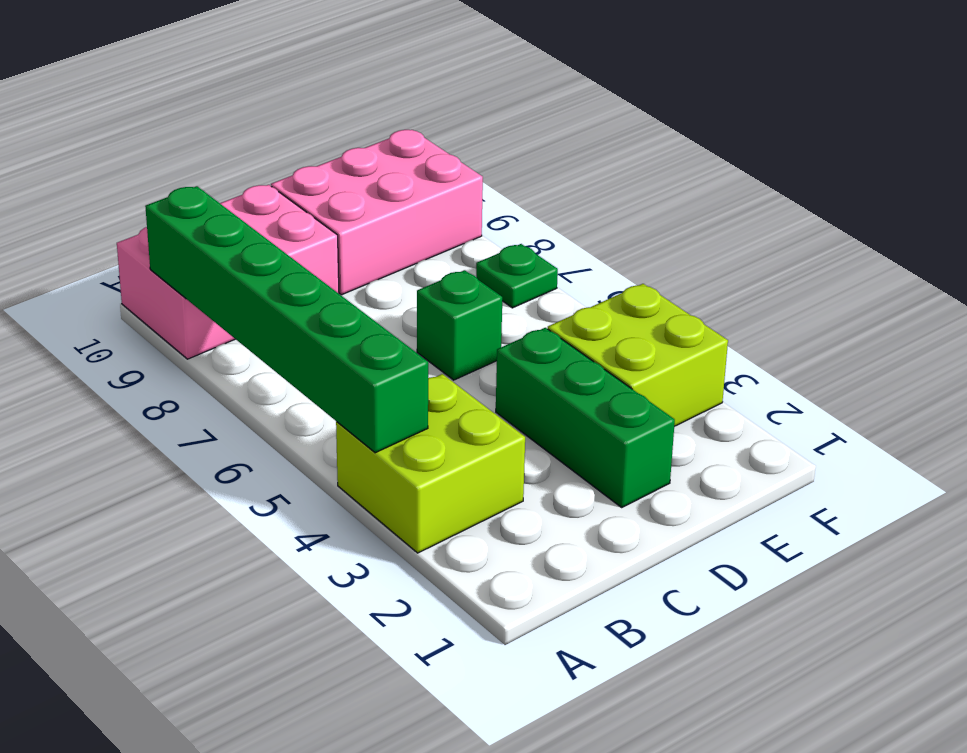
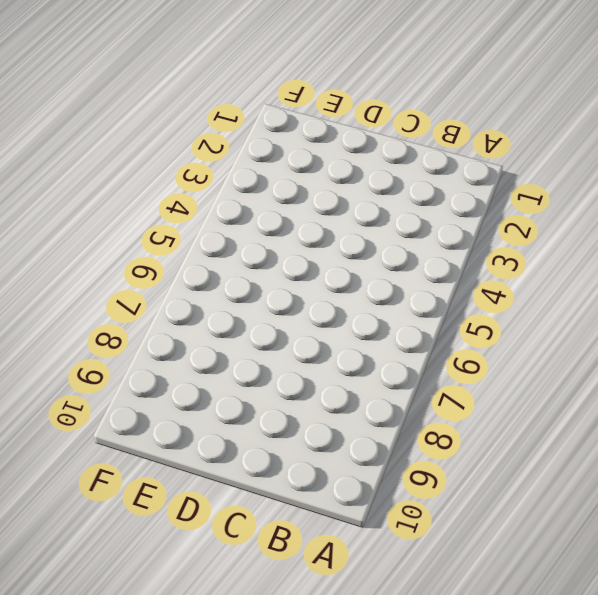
none -> lime 2x2 brick [336,374,525,553]
none -> pink 2x3 brick [117,185,339,359]

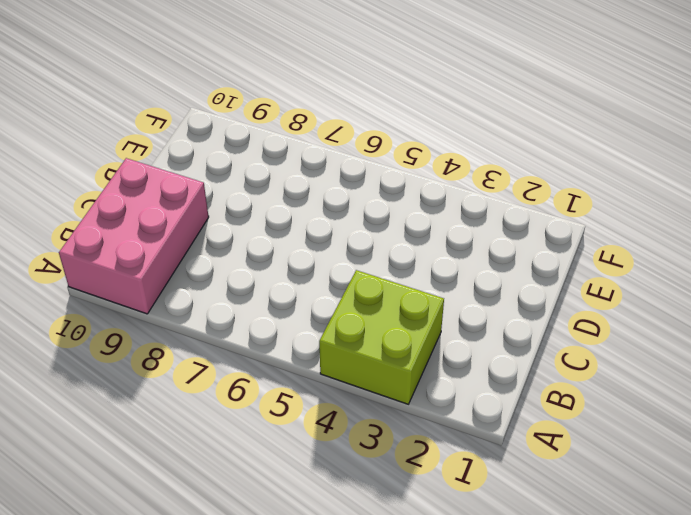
none -> green 1x3 brick [496,328,675,507]
none -> green 1x1 brick [417,270,502,380]

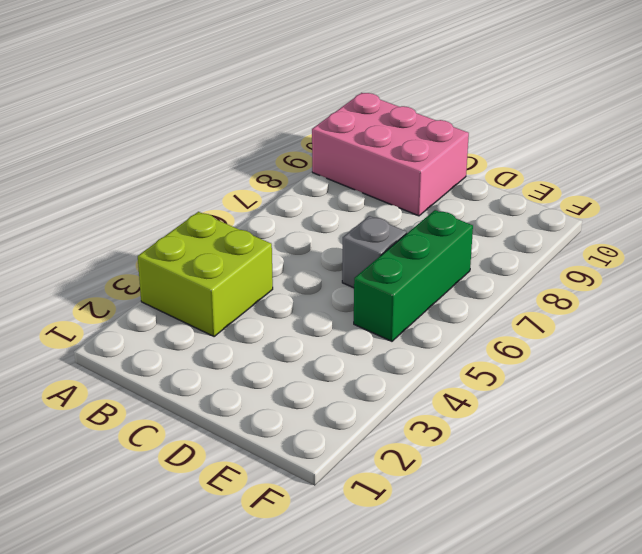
grey 1x1 brick [342,216,407,288] -> green 1x1 brick [417,270,502,380]
green 1x3 brick [354,210,473,341] -> green 1x3 brick moved to [496,328,675,507]
none -> pink 2x3 brick [271,130,483,295]
none -> lime 2x2 brick [548,284,728,426]

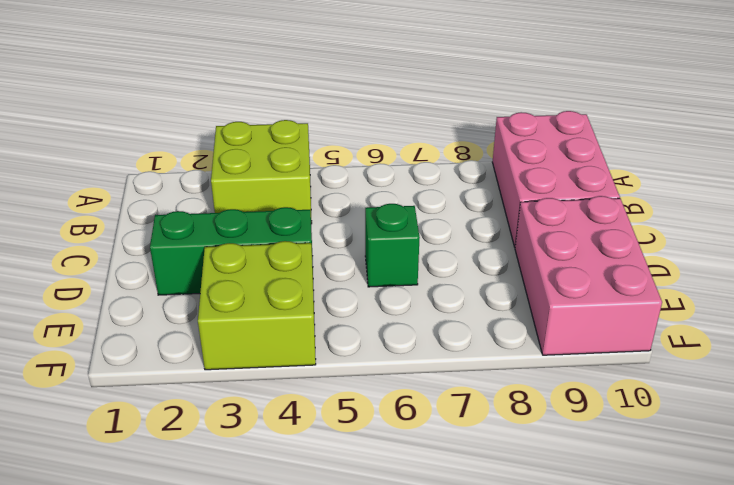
none -> green 1x1 plate [476,244,558,308]
none -> green 1x6 brick [145,186,428,453]

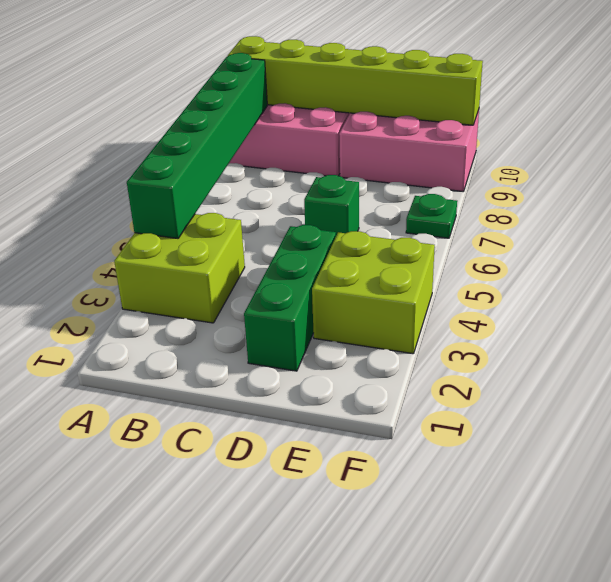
lime 1x6 brick [228,36,483,125] -> none

